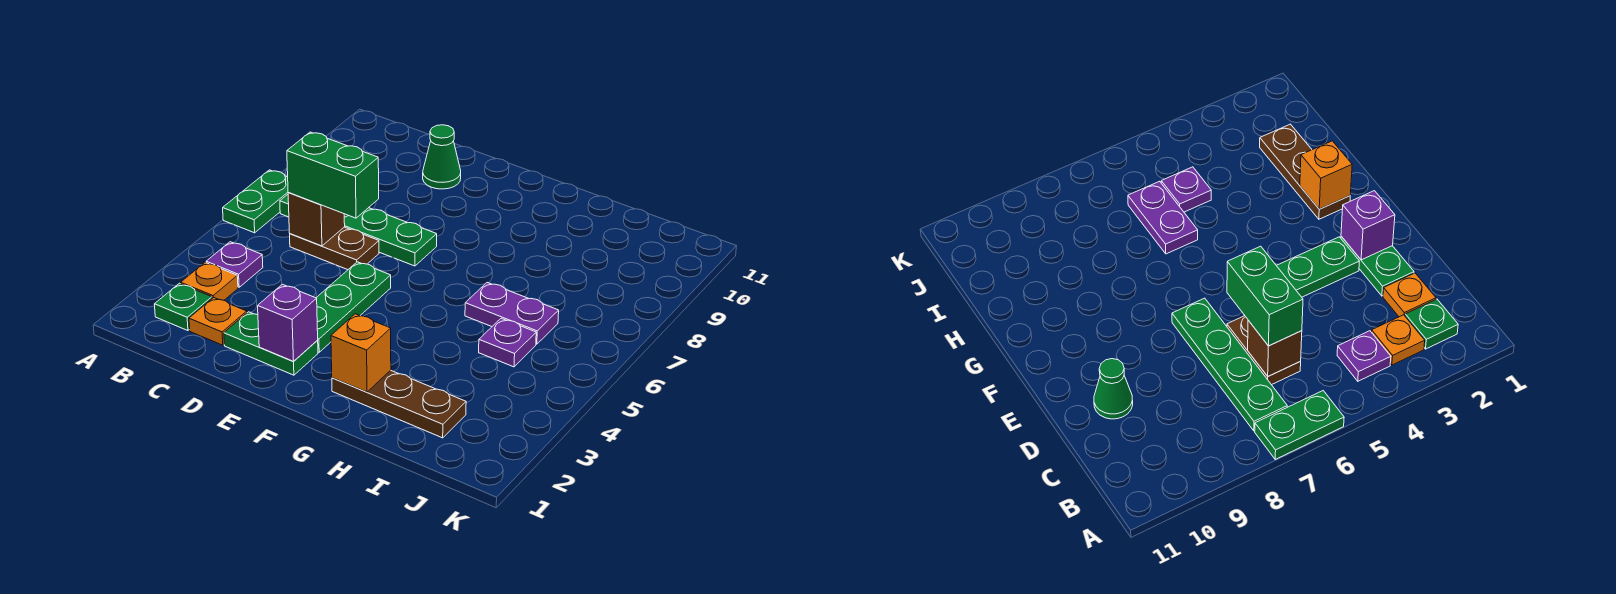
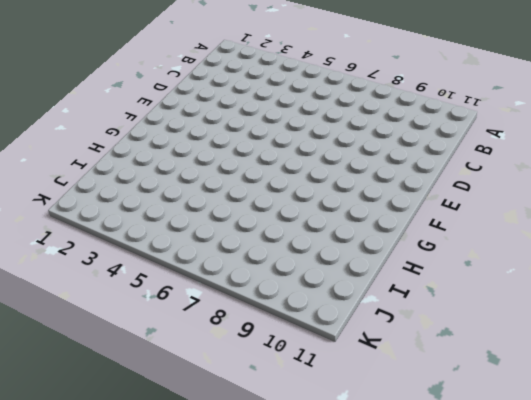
none -> green 1x2 plate [223,170,288,233]
none -> green 1x1 plate [154,283,212,331]
none -> orange 1x1 plate [181,262,238,300]

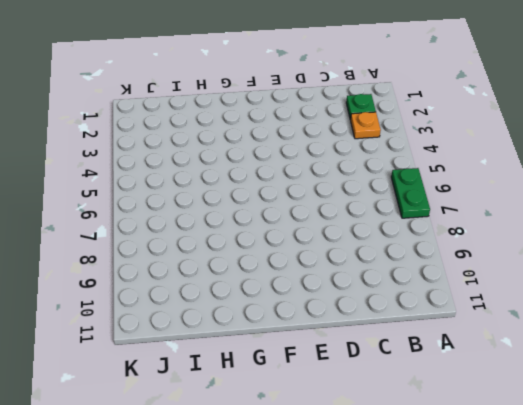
none -> purple 1x1 plate [206,242,263,287]
none -> green 1x4 plate [280,195,437,266]
none -> orange 1x1 plate [189,297,247,345]

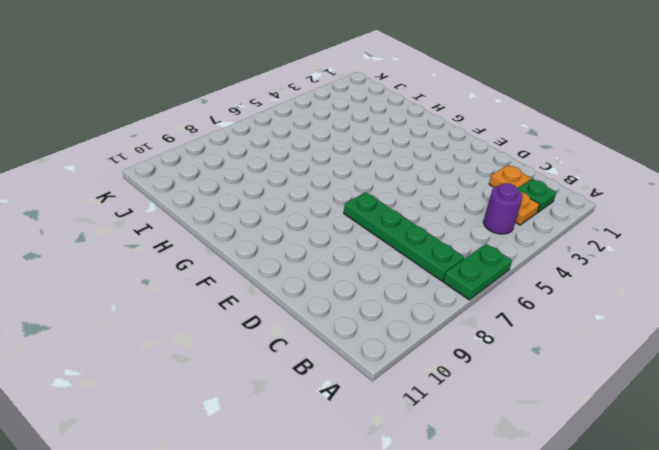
purple 1x1 round brick [483,183,523,234] -> purple 1x1 plate [206,242,263,287]
none -> brown 1x2 plate [290,227,379,270]
none -> green 1x2 plate [224,312,318,375]
none -> green 1x1 cone [423,125,461,189]

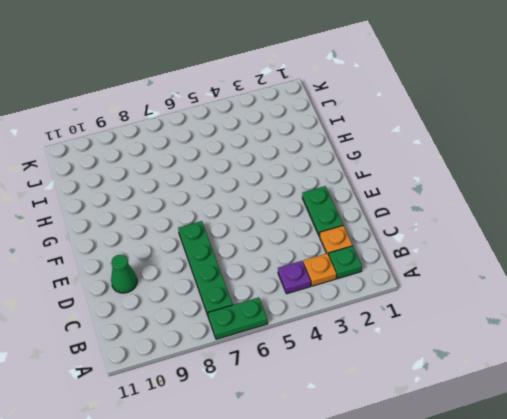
none -> brown 1x2 plate [290,227,379,270]
none -> green 1x3 plate [316,262,391,352]
none -> brown 1x3 plate [332,370,466,438]

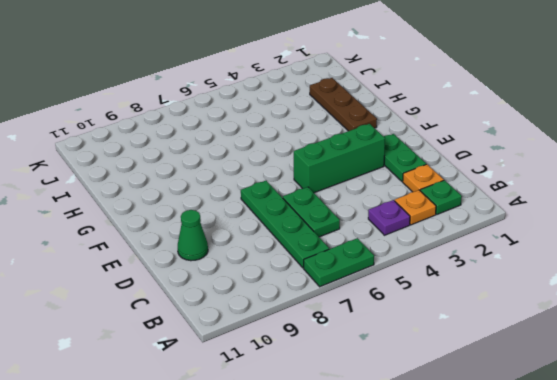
green 1x2 plate [283,187,340,237] -> brown 1x2 plate [290,227,379,270]
green 1x3 brick [294,124,385,193] -> green 1x3 plate [316,262,391,352]
none -> purple 1x2 plate [465,283,559,344]
none -> purple 1x1 plate [479,318,536,367]
none -> brown 1x1 brick [288,193,345,246]

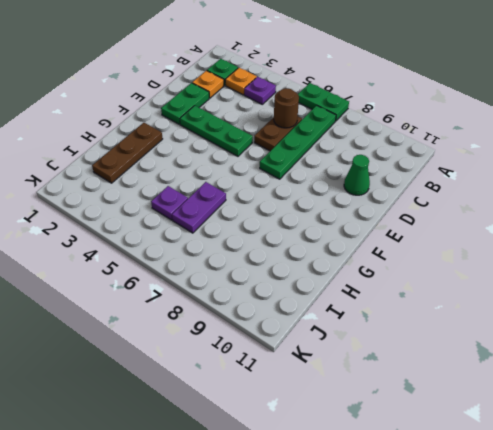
brown 1x1 round brick [274,88,299,128] -> brown 1x1 brick [288,193,345,246]
none -> purple 1x1 brick [258,284,318,362]
none -> orange 1x1 brick [331,314,391,392]
none -> green 1x2 brick [287,132,379,218]

